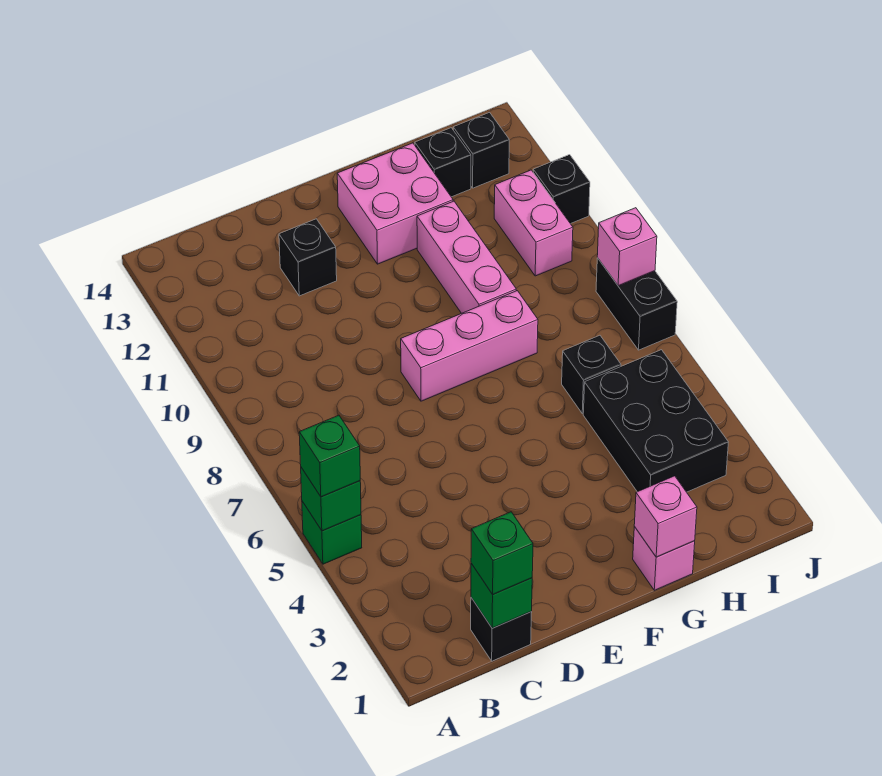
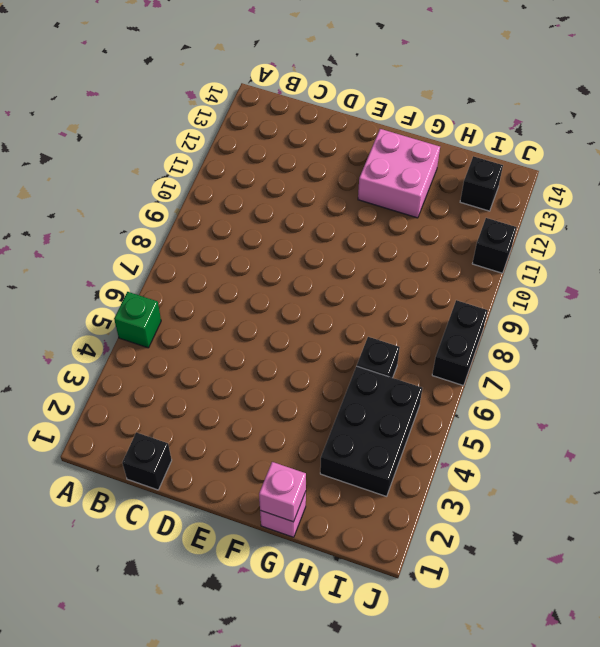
none -> black 1x1 brick [279,219,337,296]
none -> pink 1x3 brick [401,291,538,401]
none -> pink 1x3 brick [417,201,516,313]

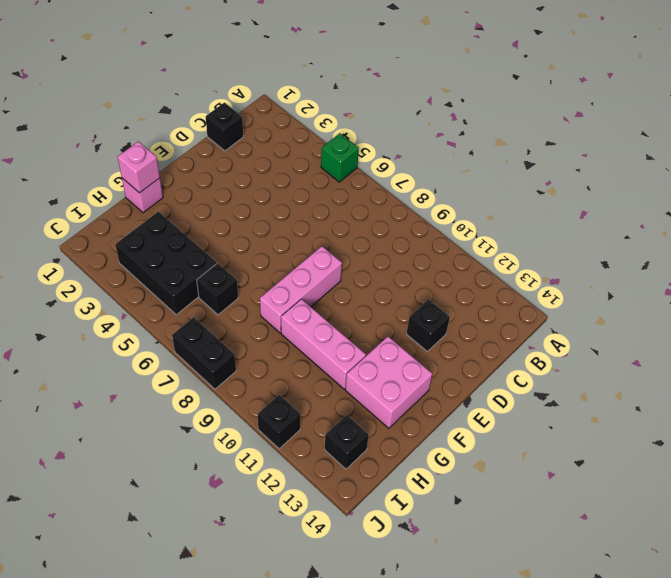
none -> black 1x1 brick [415,128,471,197]
none -> pink 1x2 brick [494,170,573,276]
none -> green 1x1 brick [301,468,361,531]

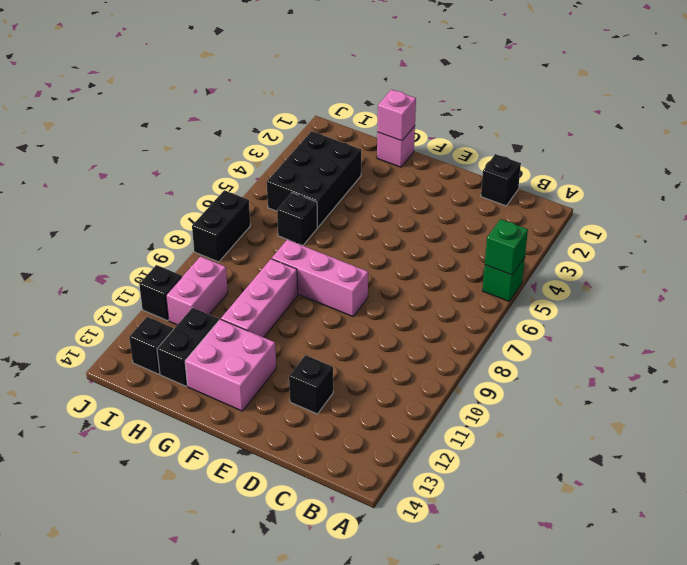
black 1x2 brick [157,308,219,386] -> black 1x1 brick [415,128,471,197]
none -> green 1x1 brick [471,563,532,628]
none -> pink 1x1 brick [597,208,657,286]
none -> green 1x1 brick [299,415,360,497]

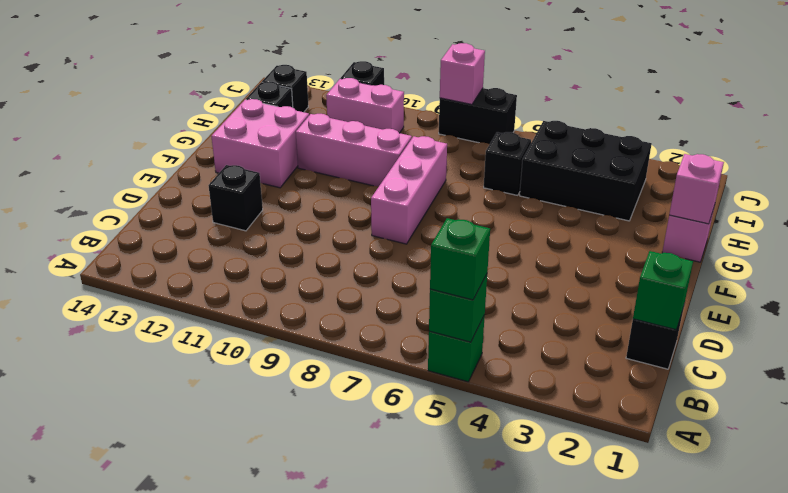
none -> green 1x1 brick [471,512,533,594]

